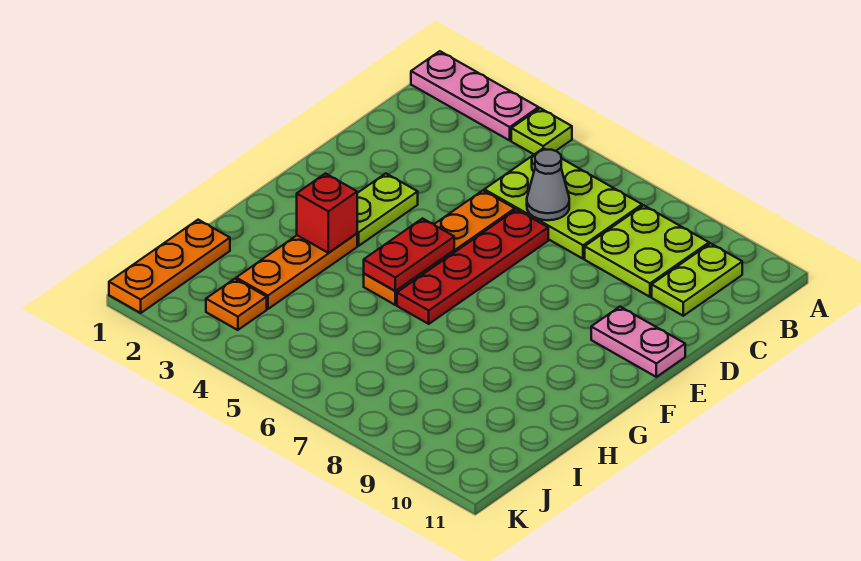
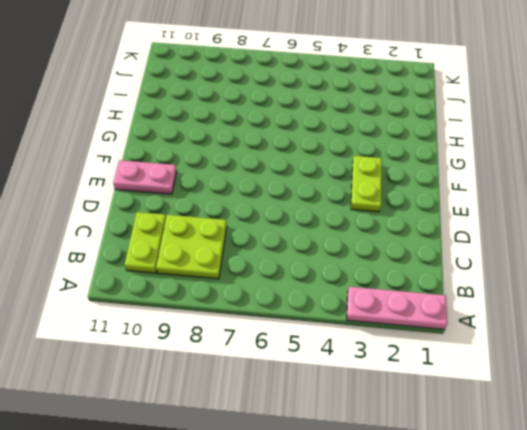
none -> lime 1x1 plate [511,108,572,154]
none -> lime 2x3 plate [484,148,642,259]
none -> orange 1x4 plate [364,191,515,305]

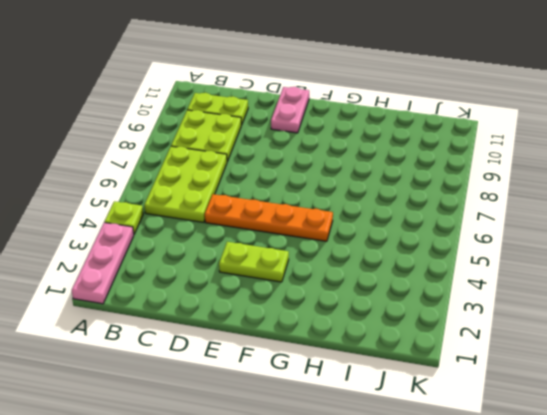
none -> red 1x4 plate [397,209,548,324]
none -> orange 1x3 plate [236,234,357,309]
none -> orange 1x3 plate [109,220,230,313]

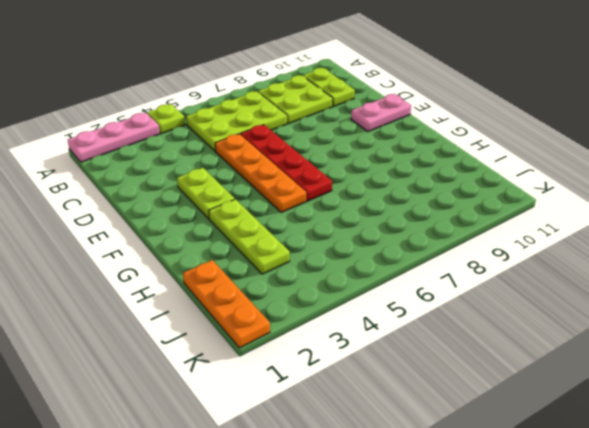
lime 1x3 plate [209,199,290,274] -> orange 1x3 plate [236,234,357,309]
none -> orange 1x1 plate [206,279,267,330]
none -> grey 1x1 cone [527,150,569,220]
none -> red 1x2 plate [364,219,454,291]

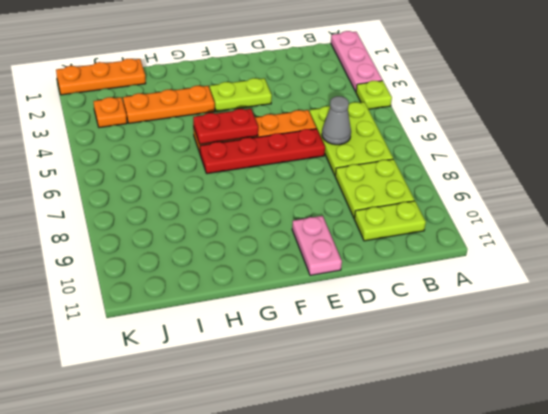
none -> red 1x1 brick [297,174,357,253]

